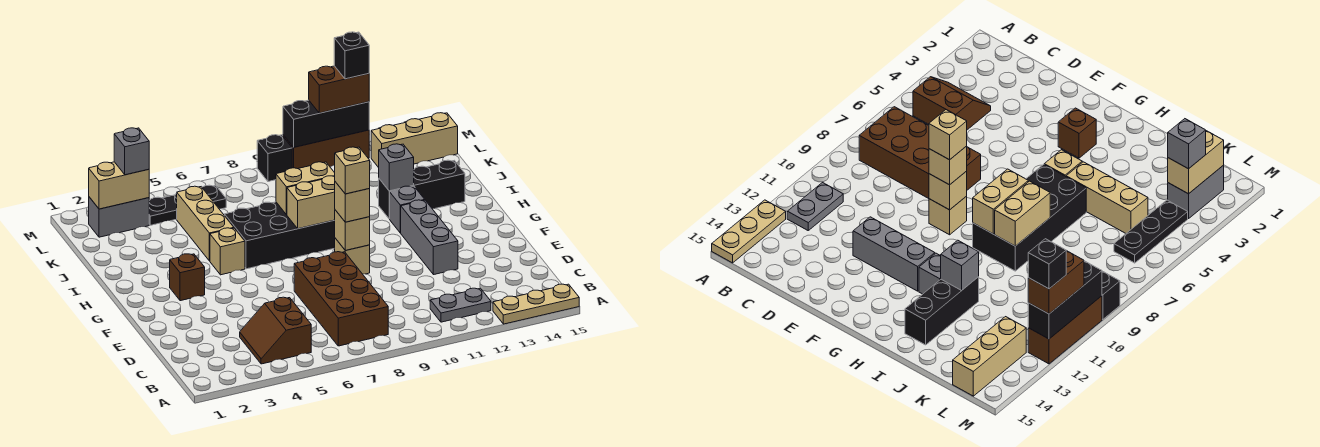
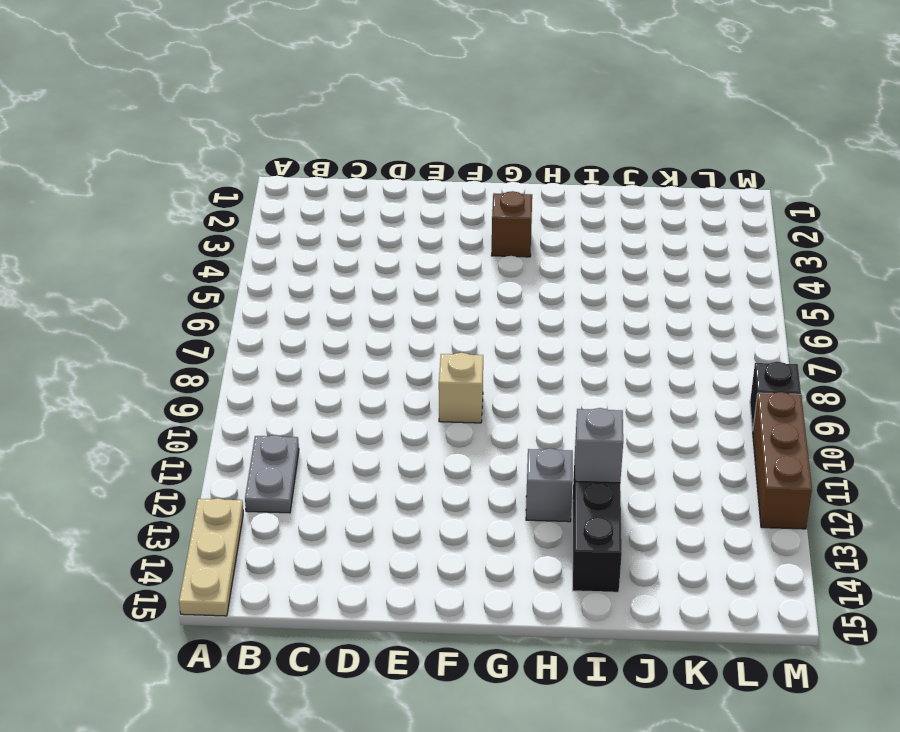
none -> brown 2x2 slope [240,297,311,364]
none -> brown 2x4 brick [294,252,388,346]
none -> grey 1x3 brick [401,200,458,275]

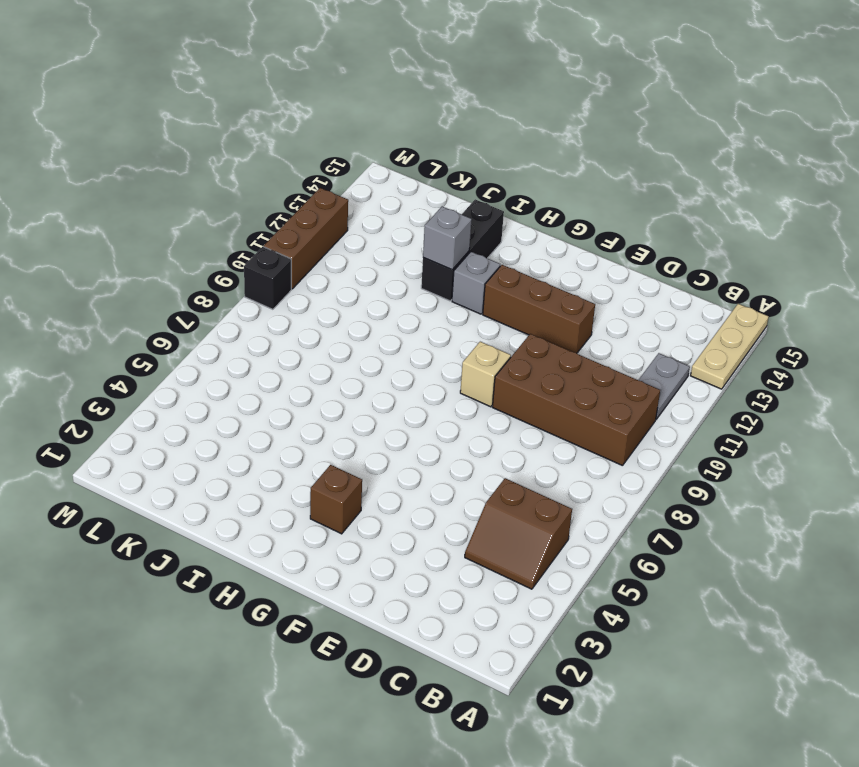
brown 2x4 brick [492,334,660,466] -> brown 2x4 brick moved to [294,252,388,346]
brown 1x3 brick [483,265,595,353] -> grey 1x3 brick [401,200,458,275]
none -> tan 1x1 brick [210,228,245,275]
none -> black 2x4 brick [225,202,335,269]
none -> tan 1x3 brick [177,186,234,261]

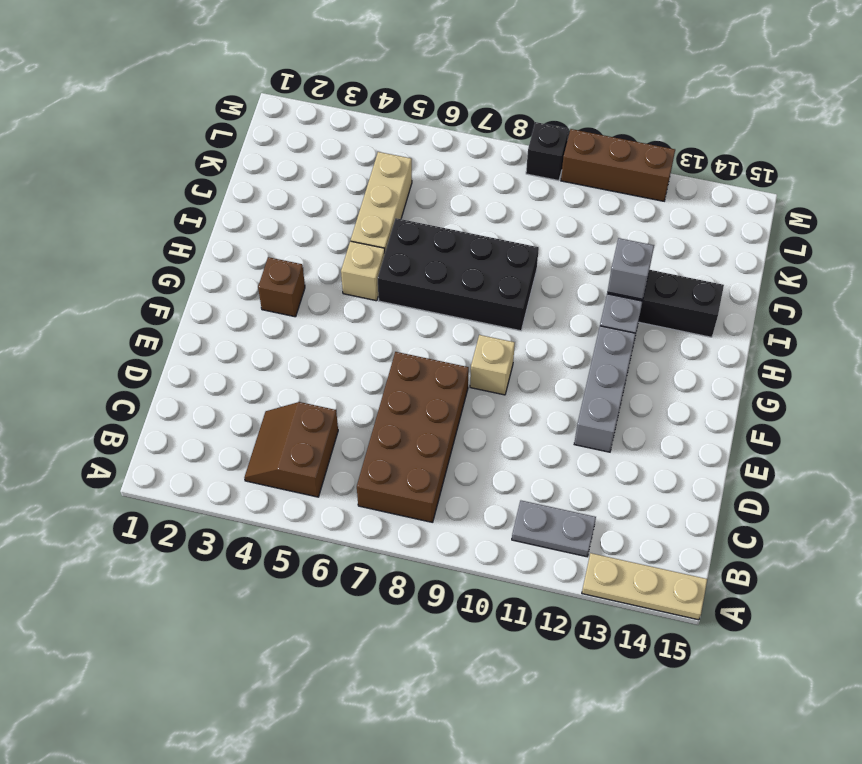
none -> grey 1x2 brick [89,197,149,237]
none -> black 1x3 plate [149,185,226,225]
none -> tan 1x3 brick [371,113,458,168]

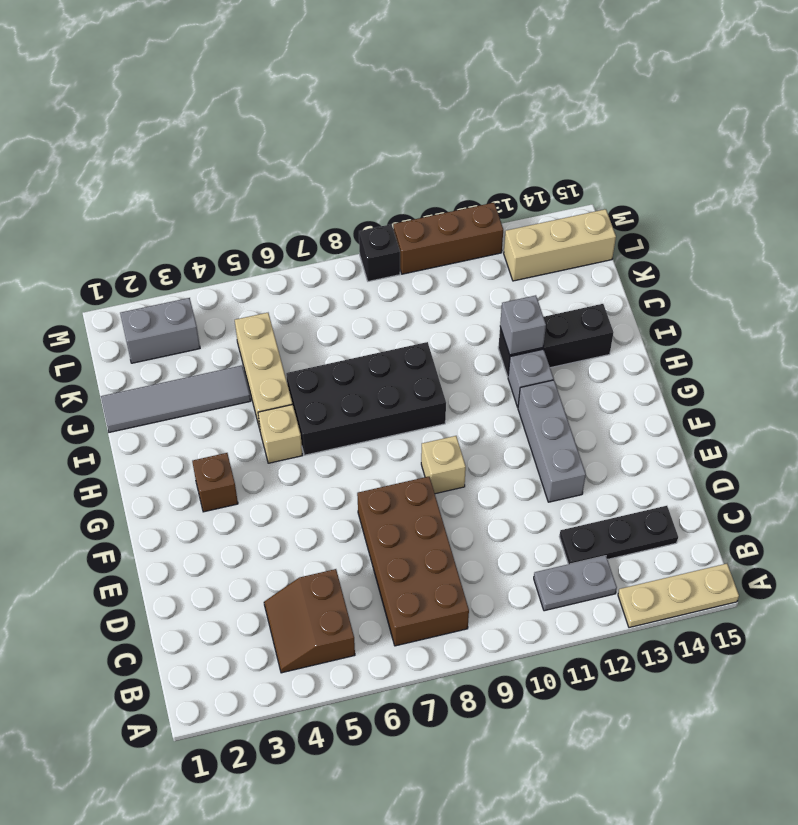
black 1x3 plate [559,506,678,564] -> black 1x3 plate moved to [149,185,226,225]
grey 1x4 tile [101,366,251,432] -> none
none -> tan 1x1 brick [335,210,370,250]
none -> tan 1x2 brick [287,176,335,229]
none -> tan 1x2 brick [276,162,335,215]

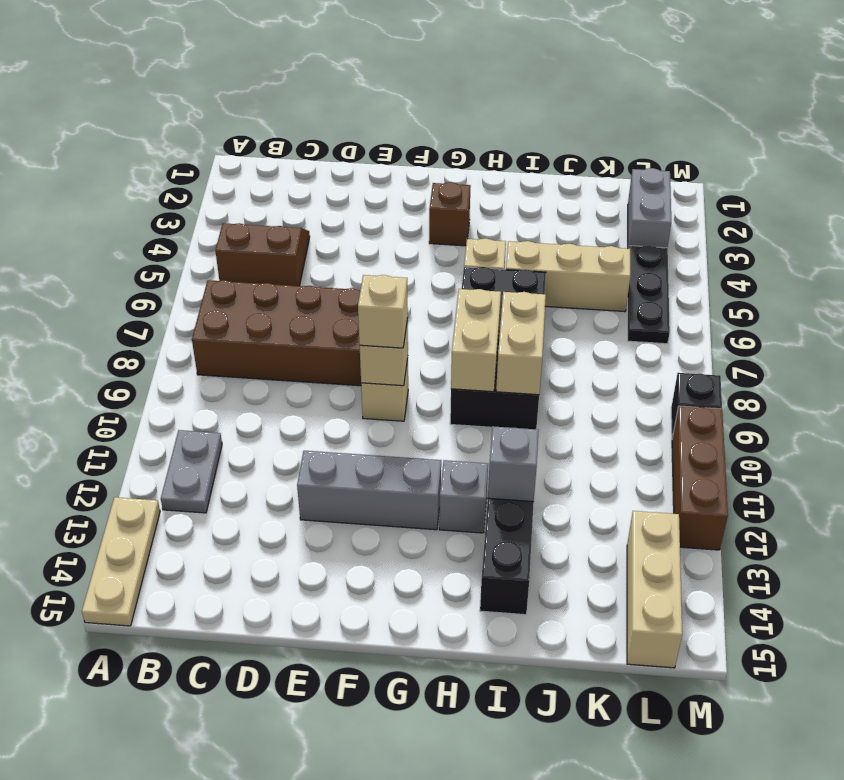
none -> tan 1x2 brick [89,162,149,209]
none -> black 1x3 brick [283,100,369,147]
none -> grey 1x1 brick [114,128,149,175]

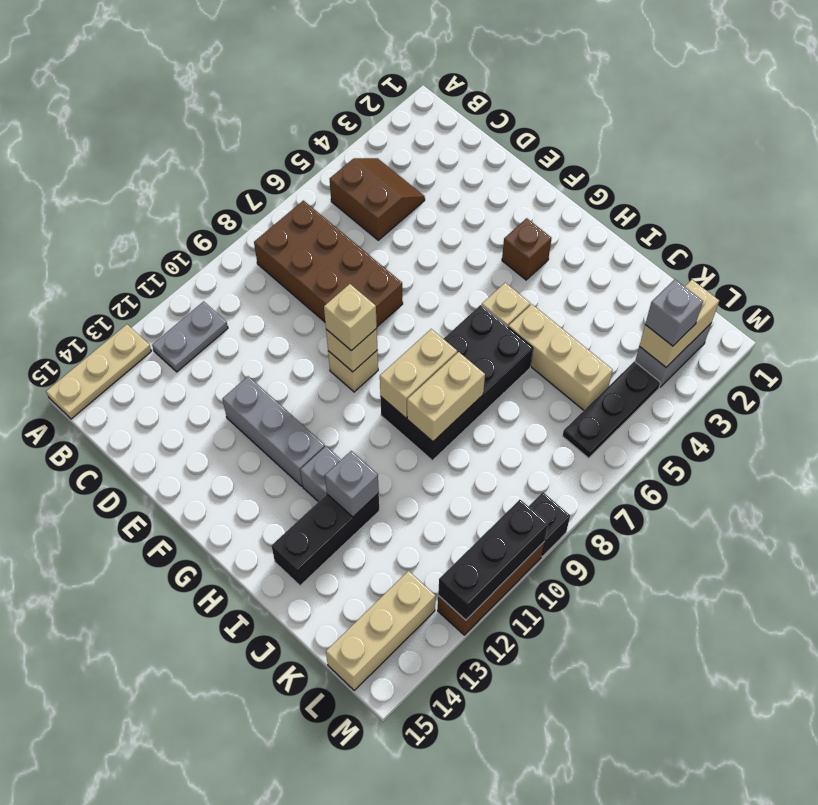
none -> brown 1x2 brick [309,66,369,113]
none -> tan 1x1 brick [335,147,370,194]
none -> black 1x1 brick [334,32,369,79]

